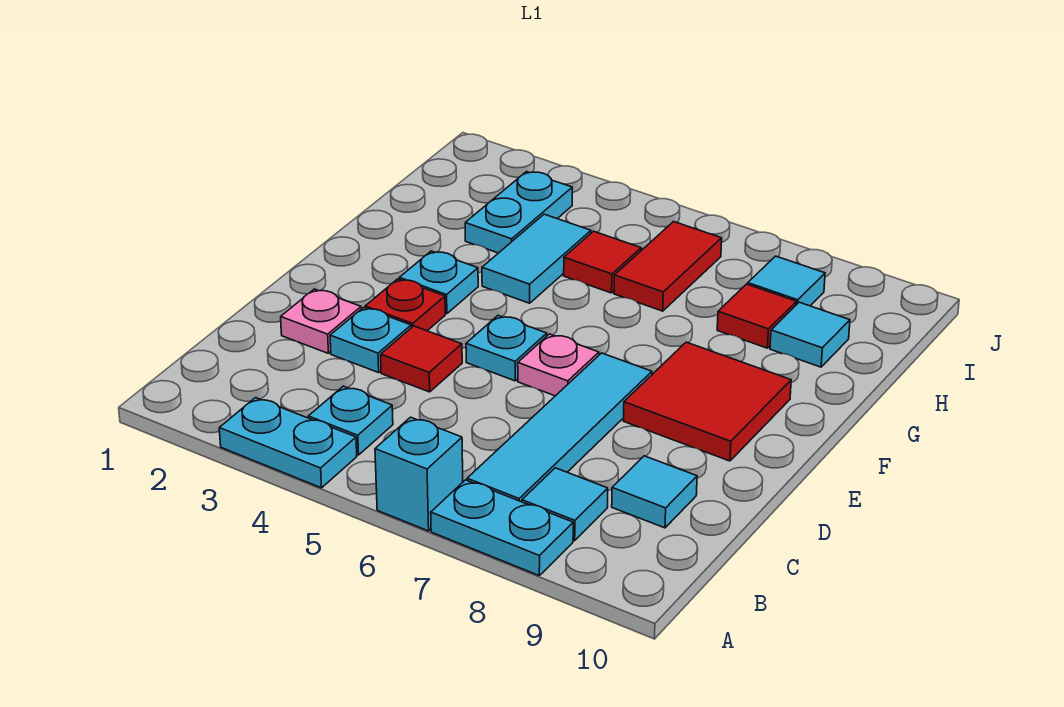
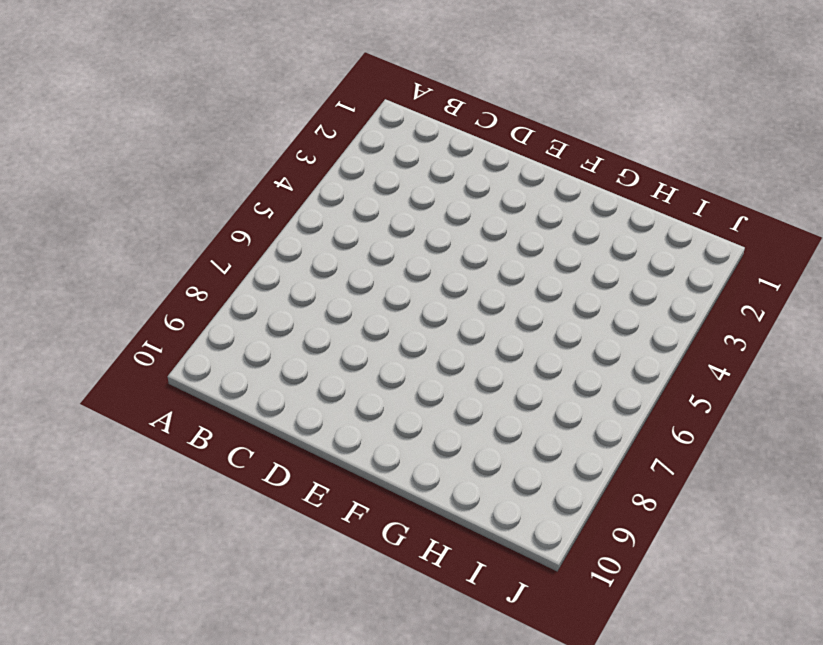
none -> cyan 1x2 plate [219,398,357,488]
none -> cyan 1x1 brick [375,417,463,531]
none -> cyan 1x2 plate [431,480,573,575]

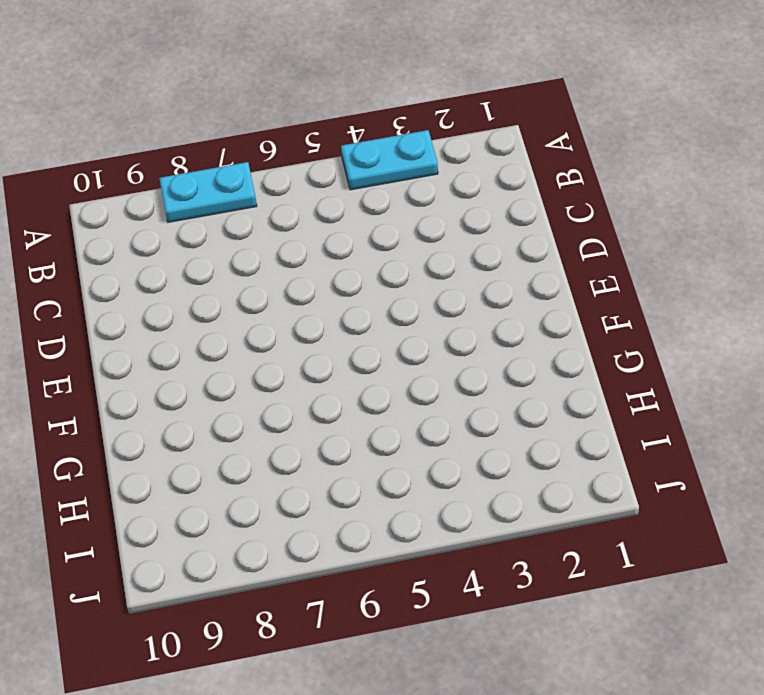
none -> cyan 1x1 brick [375,417,463,531]
none -> cyan 1x1 plate [308,386,393,455]
none -> cyan 1x4 tile [467,353,652,502]

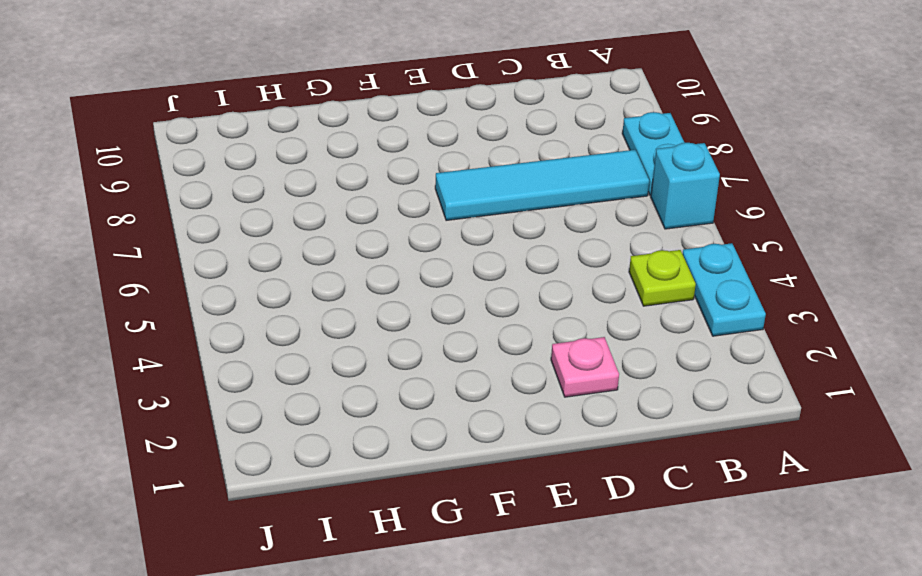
lime 1x1 plate [629,250,696,306] -> cyan 1x1 plate [308,386,393,455]
none -> cyan 1x1 tile [522,468,608,540]
none -> cyan 1x1 tile [612,456,697,528]
none -> cyan 1x1 plate [330,307,411,373]

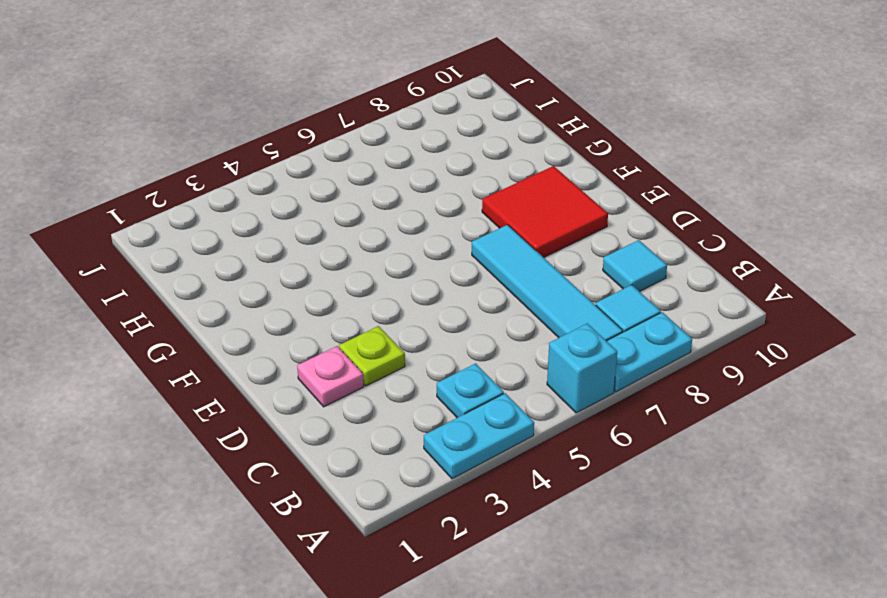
lime 1x1 plate [339,326,405,386] -> cyan 1x1 plate [330,307,411,373]
none -> red 1x1 tile [381,326,462,392]
none -> red 1x1 plate [365,279,445,331]
none -> cyan 1x1 plate [466,315,547,381]

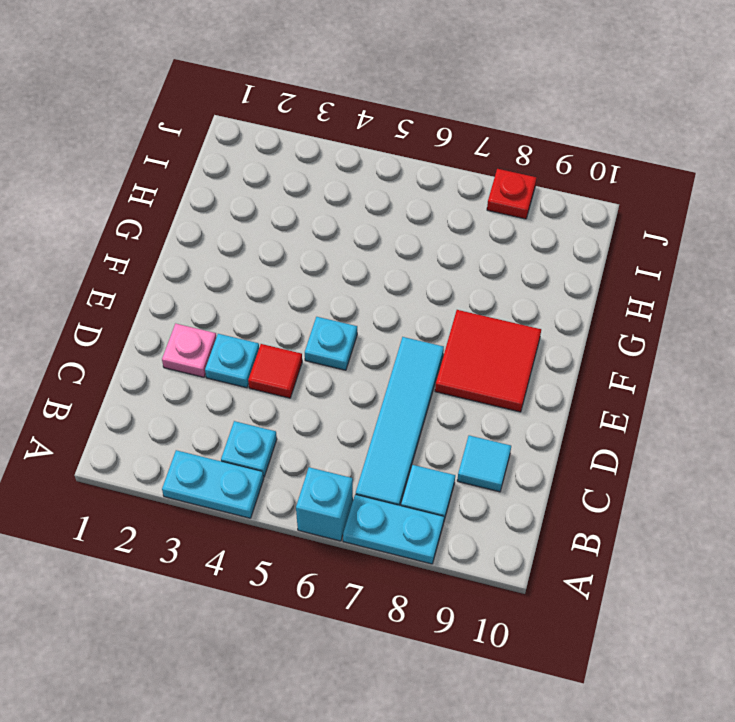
red 1x1 plate [487,169,536,219] -> red 1x1 plate moved to [365,279,445,331]
none -> pink 1x1 plate [518,334,599,396]
none -> cyan 1x1 plate [399,251,478,314]
none -> cyan 1x2 tile [482,214,591,303]

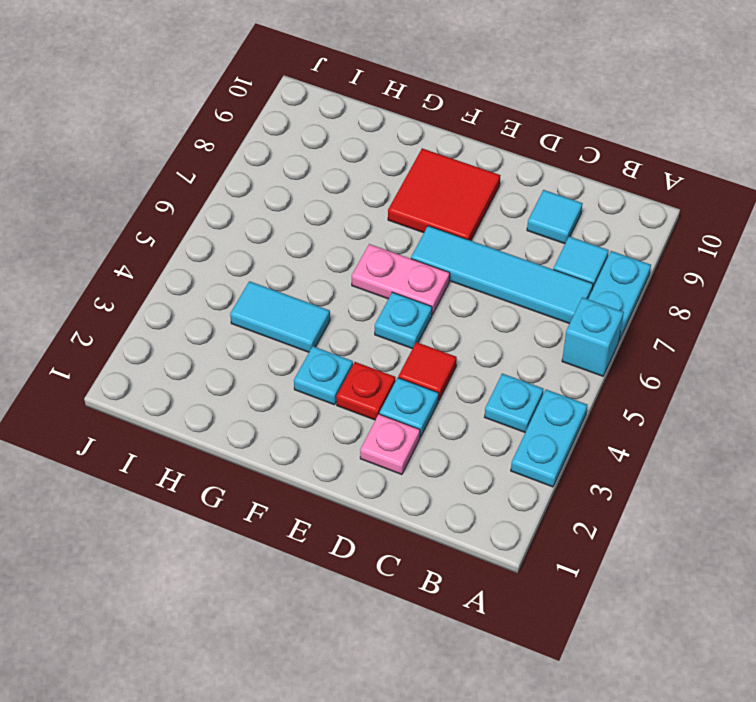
pink 1x2 plate [352,244,450,315] -> pink 1x1 plate [518,334,599,396]
none -> cyan 1x2 plate [465,172,572,253]
none -> red 1x1 tile [564,231,641,293]
none -> red 1x2 tile [614,222,722,311]

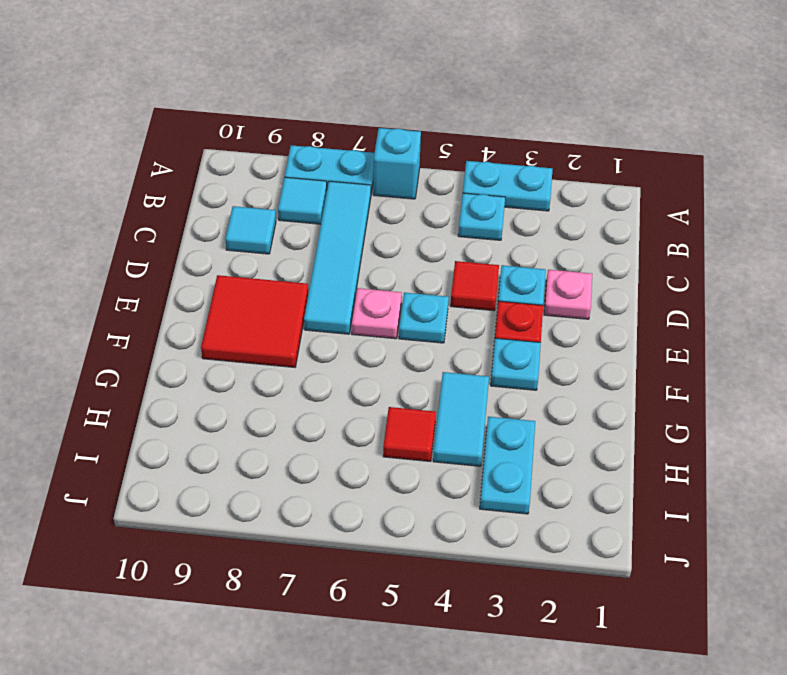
none -> red 1x2 tile [614,222,722,311]
none -> red 1x1 tile [717,284,796,348]
none -> cyan 1x1 tile [770,302,850,367]

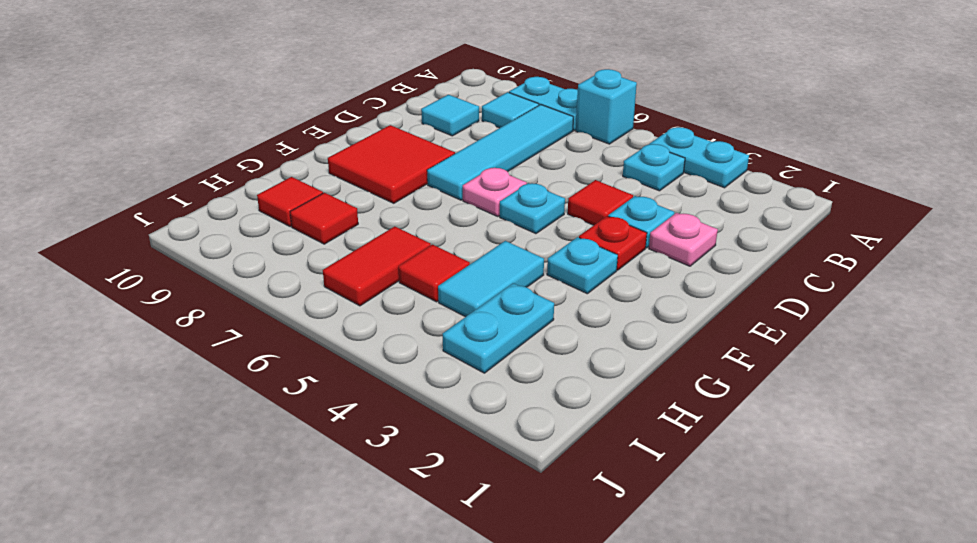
red 1x1 tile [257,177,323,226] -> cyan 1x1 tile [770,302,850,367]
none -> cyan 1x1 tile [748,256,825,306]

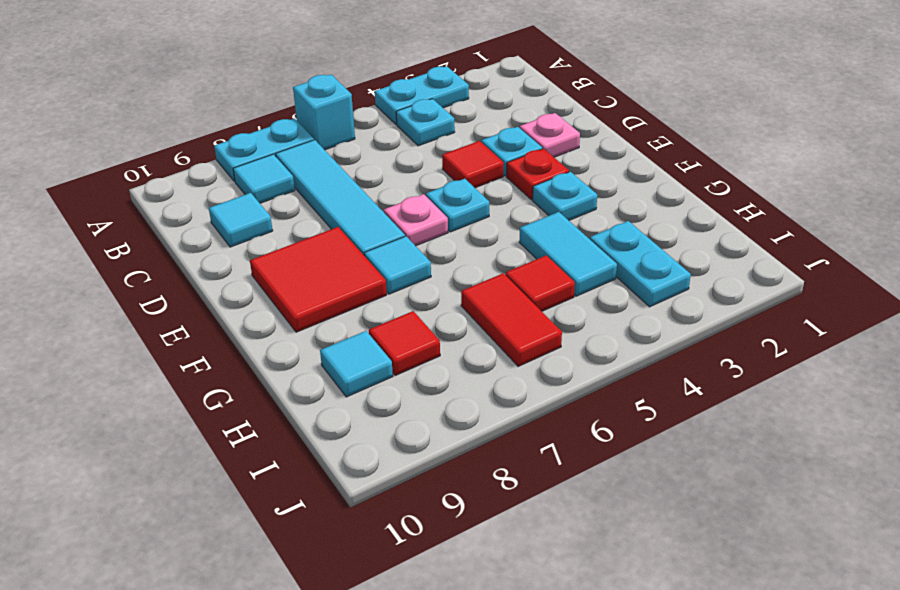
cyan 1x1 tile [364,236,431,294] -> cyan 1x1 tile moved to [748,256,825,306]

